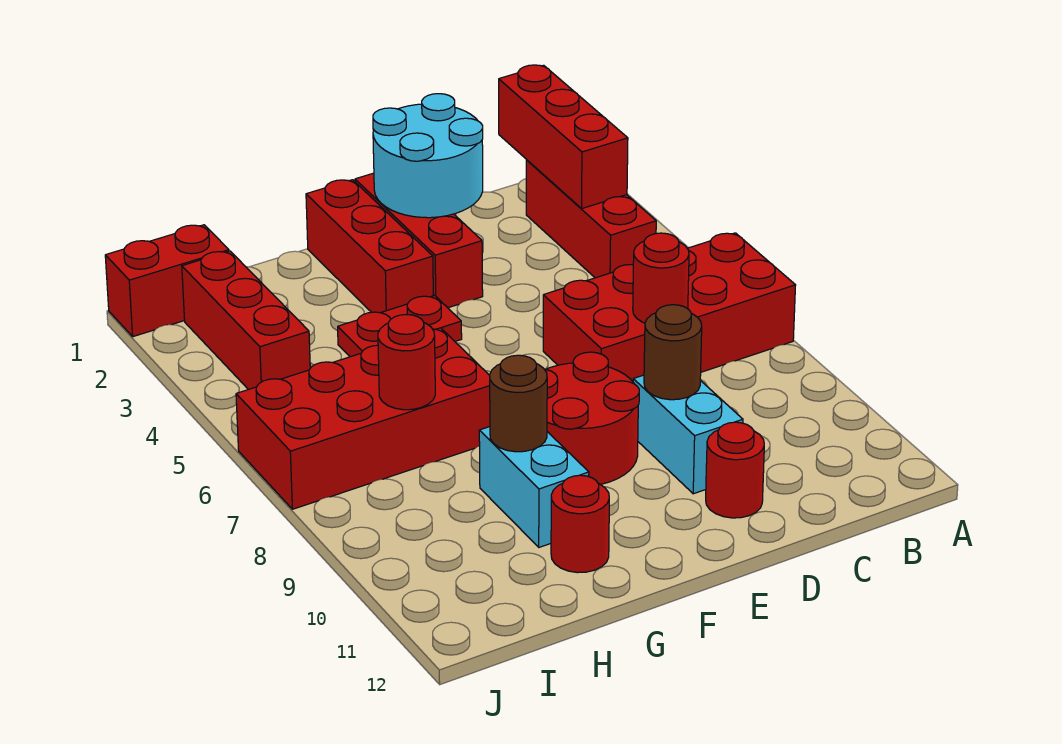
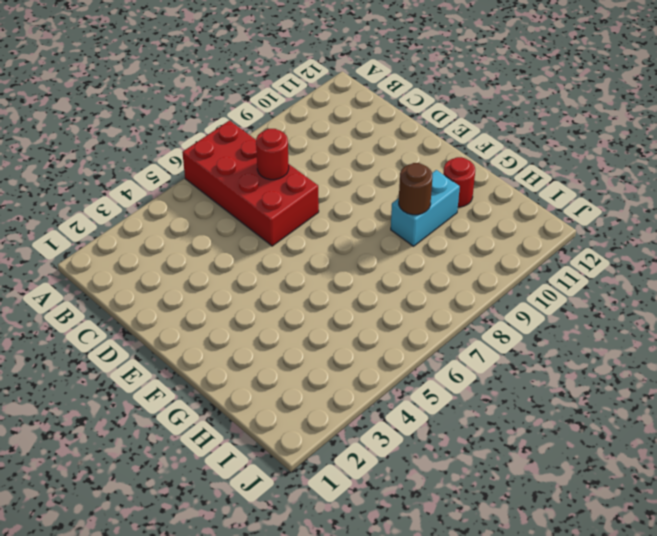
none -> red 1x3 brick [526,160,656,278]
none -> cyan 1x2 brick [633,375,743,494]
none -> red 1x1 round brick [706,422,764,518]

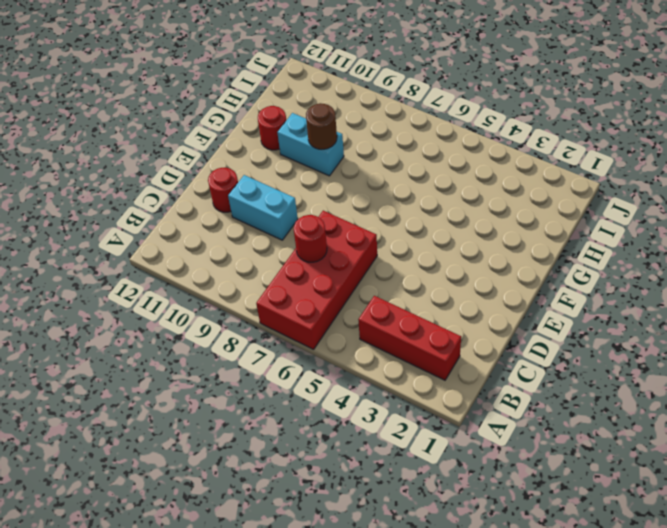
none -> red 1x3 brick [355,173,483,308]
none -> red 2x2 round brick [545,352,639,484]
none -> red 1x3 brick [306,180,433,313]

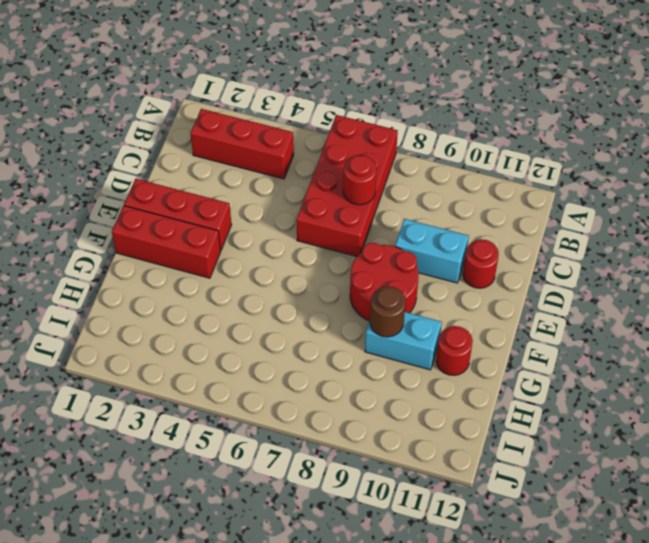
none -> red 1x2 plate [338,296,462,357]
none -> red 2x4 brick [236,328,490,509]
none -> red 1x2 brick [105,225,229,337]

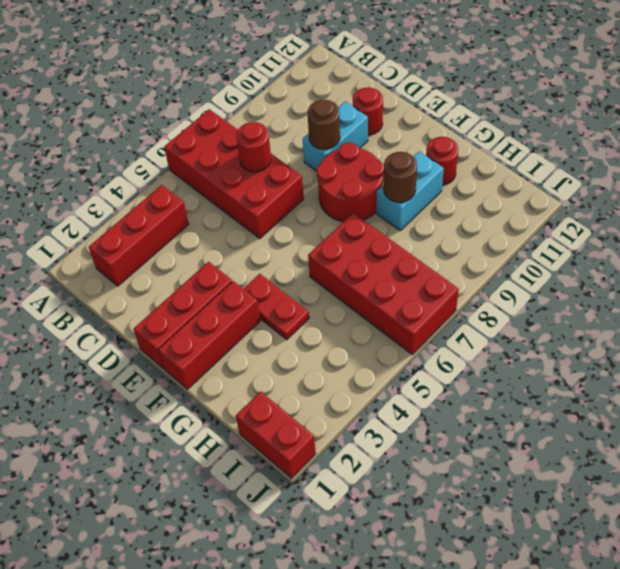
none -> red 1x3 brick [182,251,310,390]
none -> red 1x3 brick [499,65,628,208]
none -> cyan 2x2 round brick [373,94,483,218]

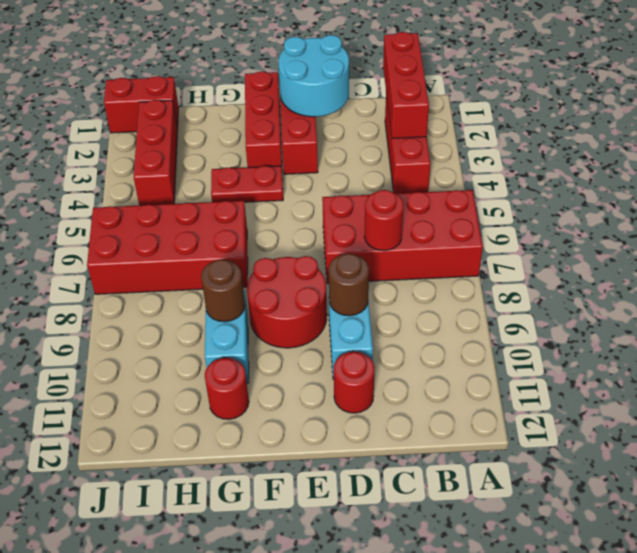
none -> red 1x1 round brick [378,314,435,410]

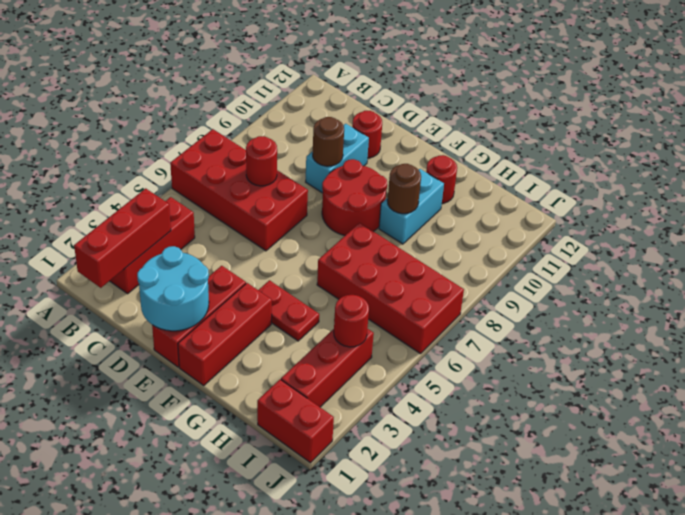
red 1x1 round brick [334,295,369,347] -> red 1x1 round brick moved to [378,314,435,410]

